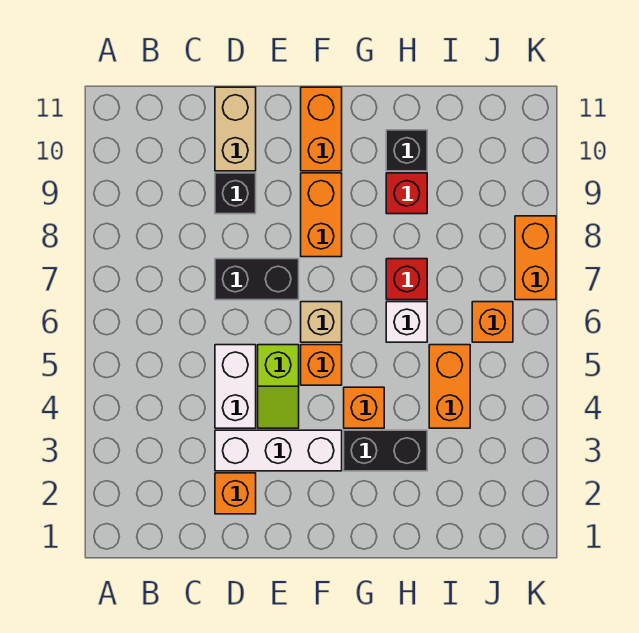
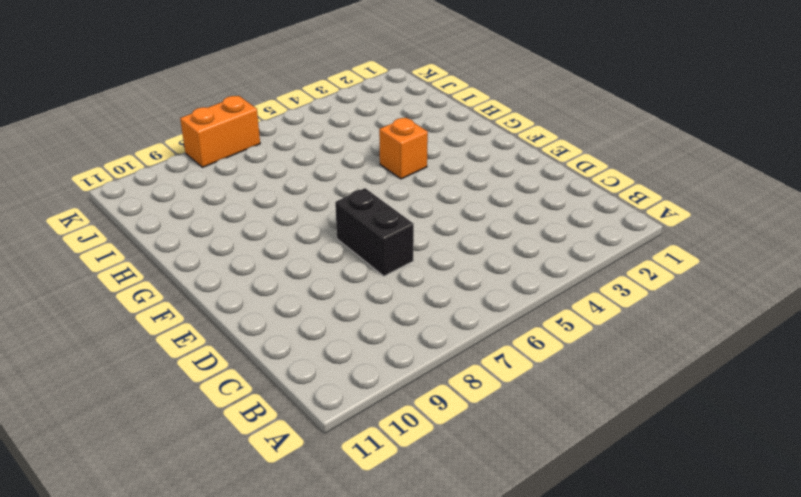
none -> orange 1x1 brick [215,473,256,514]
none -> white 1x3 brick [215,430,342,471]
none -> white 1x2 brick [215,345,256,428]

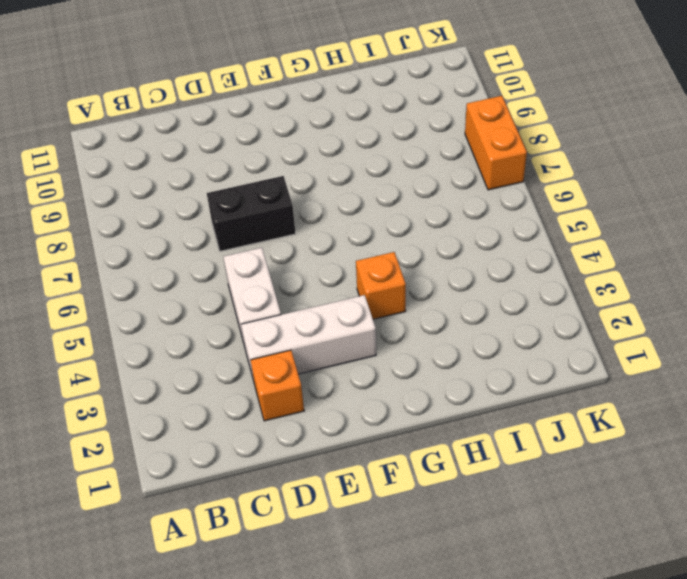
none -> black 1x1 brick [215,173,256,214]
none -> tan 1x2 brick [215,87,256,171]
none -> lime 1x2 slope [258,345,299,428]

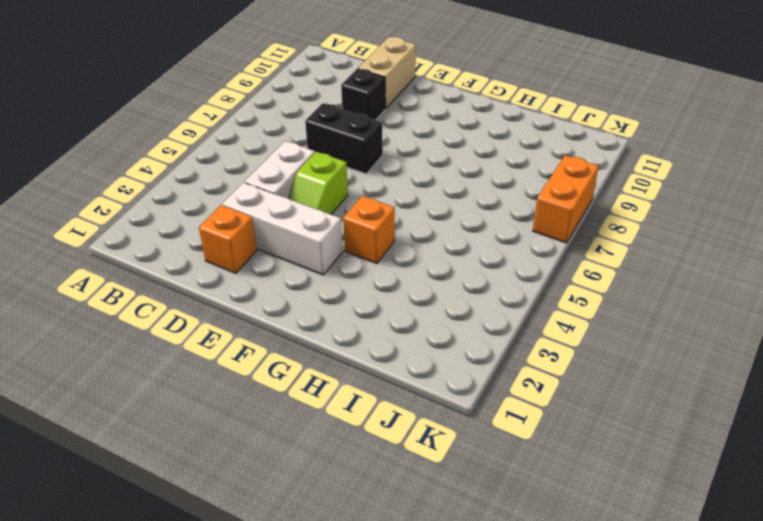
none -> orange 1x1 brick [301,345,342,385]
none -> tan 1x1 brick [301,302,342,342]
none -> orange 1x2 brick [301,173,342,257]

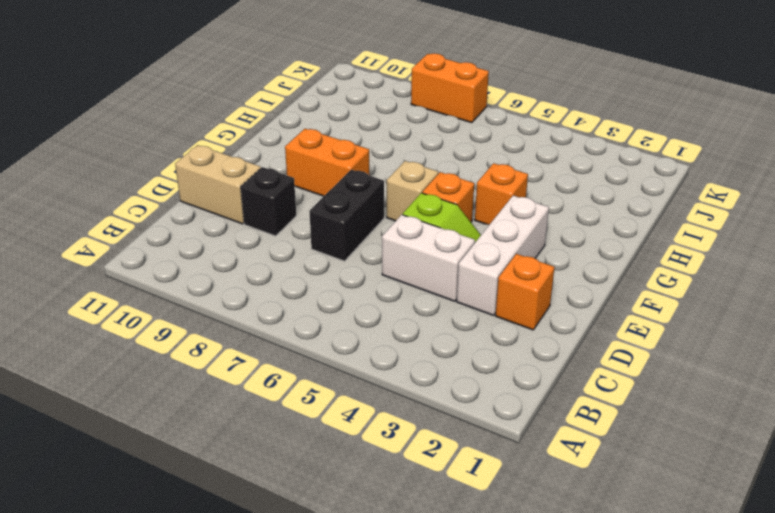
none -> orange 1x2 brick [301,87,342,171]
none -> black 1x2 brick [344,430,427,471]
none -> white 1x1 brick [386,302,427,342]

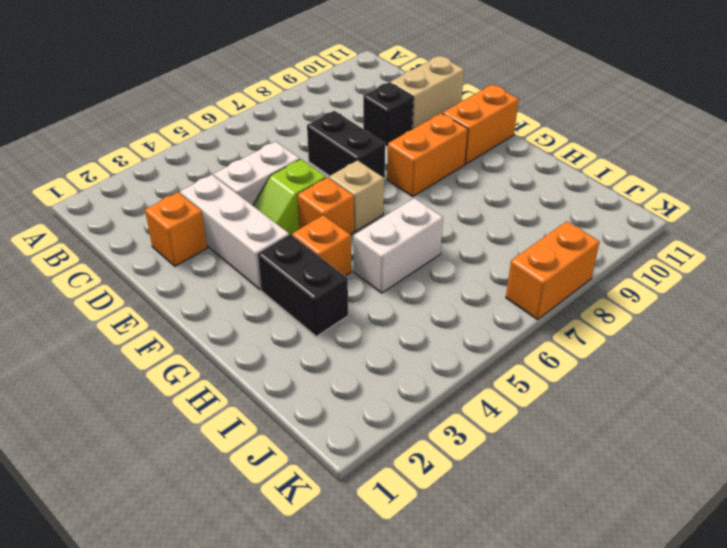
white 1x2 brick [354,198,443,293] -> white 1x1 brick [386,302,427,342]
none -> red 1x1 brick [386,259,427,300]
none -> red 1x1 brick [386,173,427,214]
none -> black 1x1 brick [386,130,427,171]

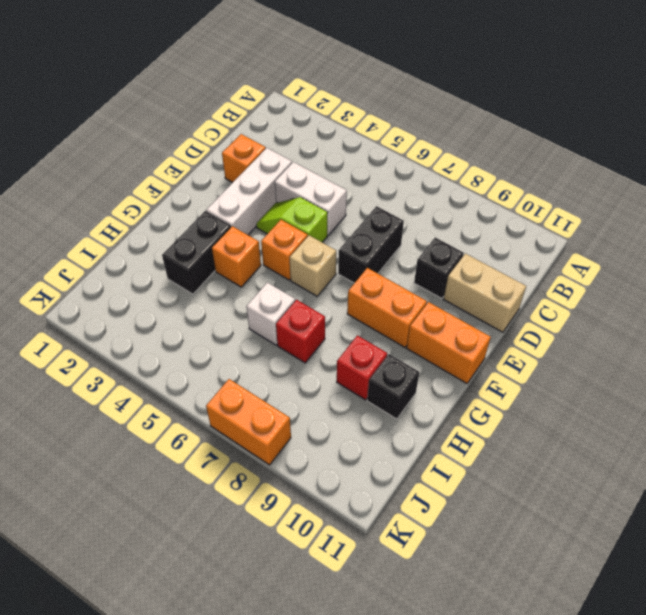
none -> orange 1x2 brick [429,345,470,428]
none -> orange 1x1 brick [472,302,513,342]

